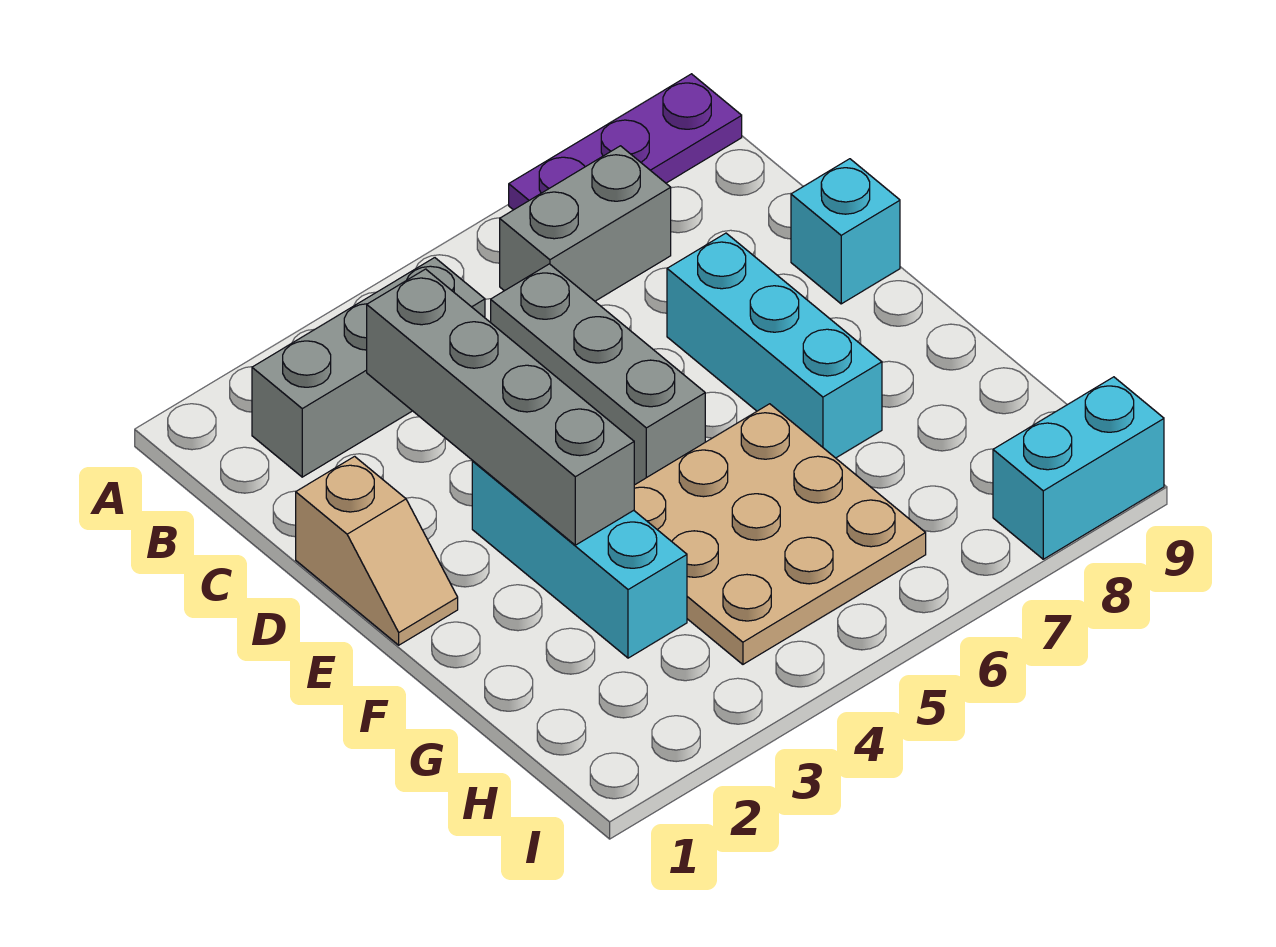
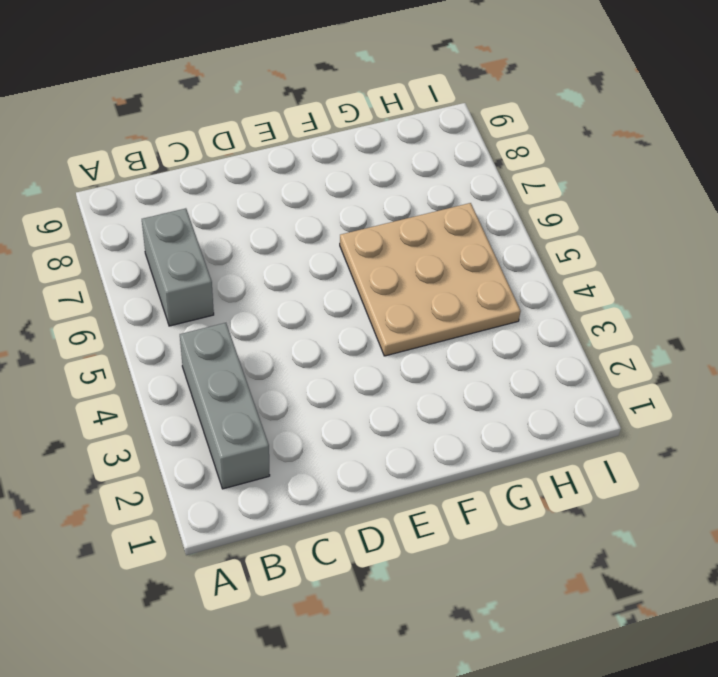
none -> purple 1x3 plate [509,74,742,210]
none -> grey 1x3 brick [491,264,705,485]

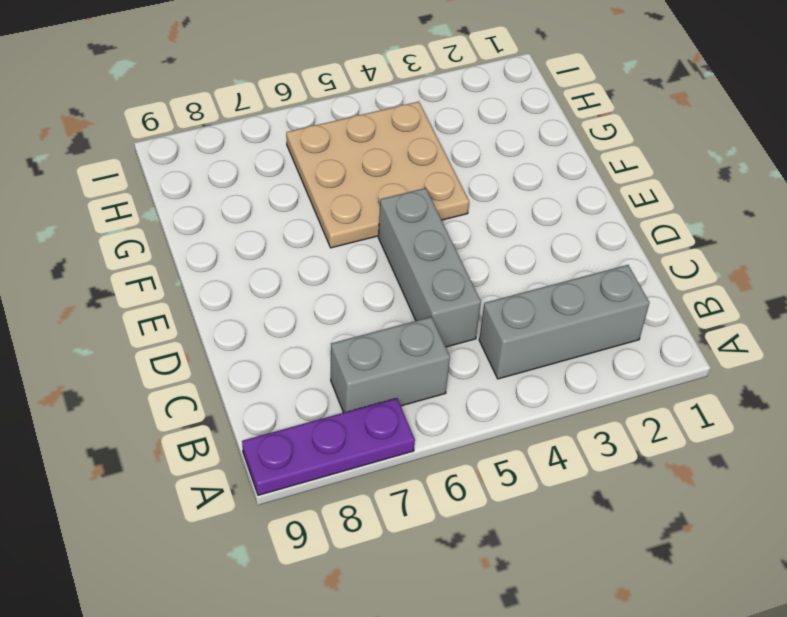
none -> tan 1x2 slope [296,456,458,645]
none -> cyan 1x3 brick [667,233,882,458]

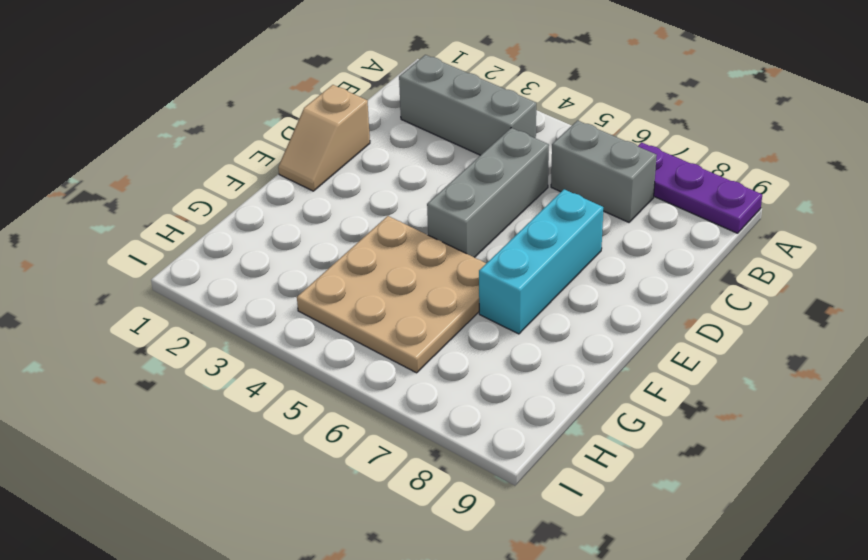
none -> cyan 1x1 brick [791,159,900,304]
none -> cyan 1x3 brick [472,461,687,658]

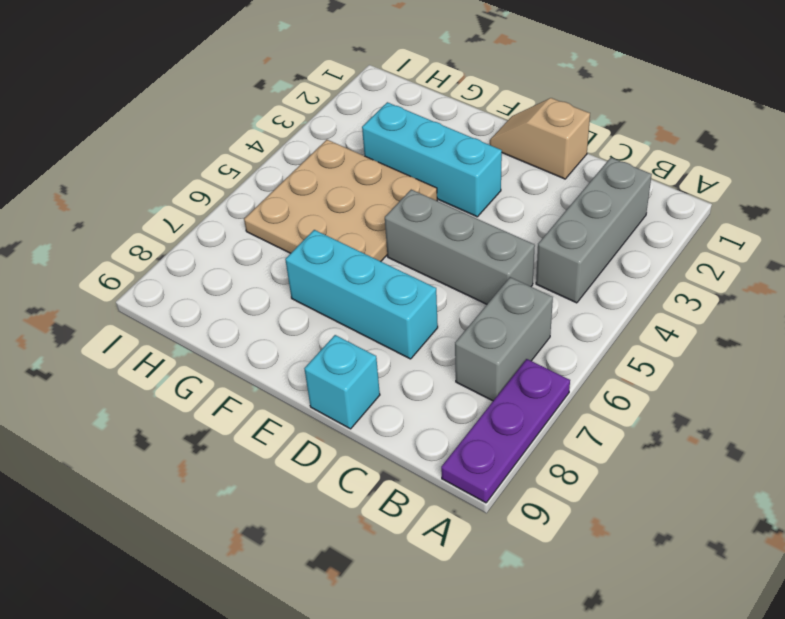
none -> cyan 1x2 brick [993,377,1164,559]
none -> grey 1x4 brick [367,269,634,545]

